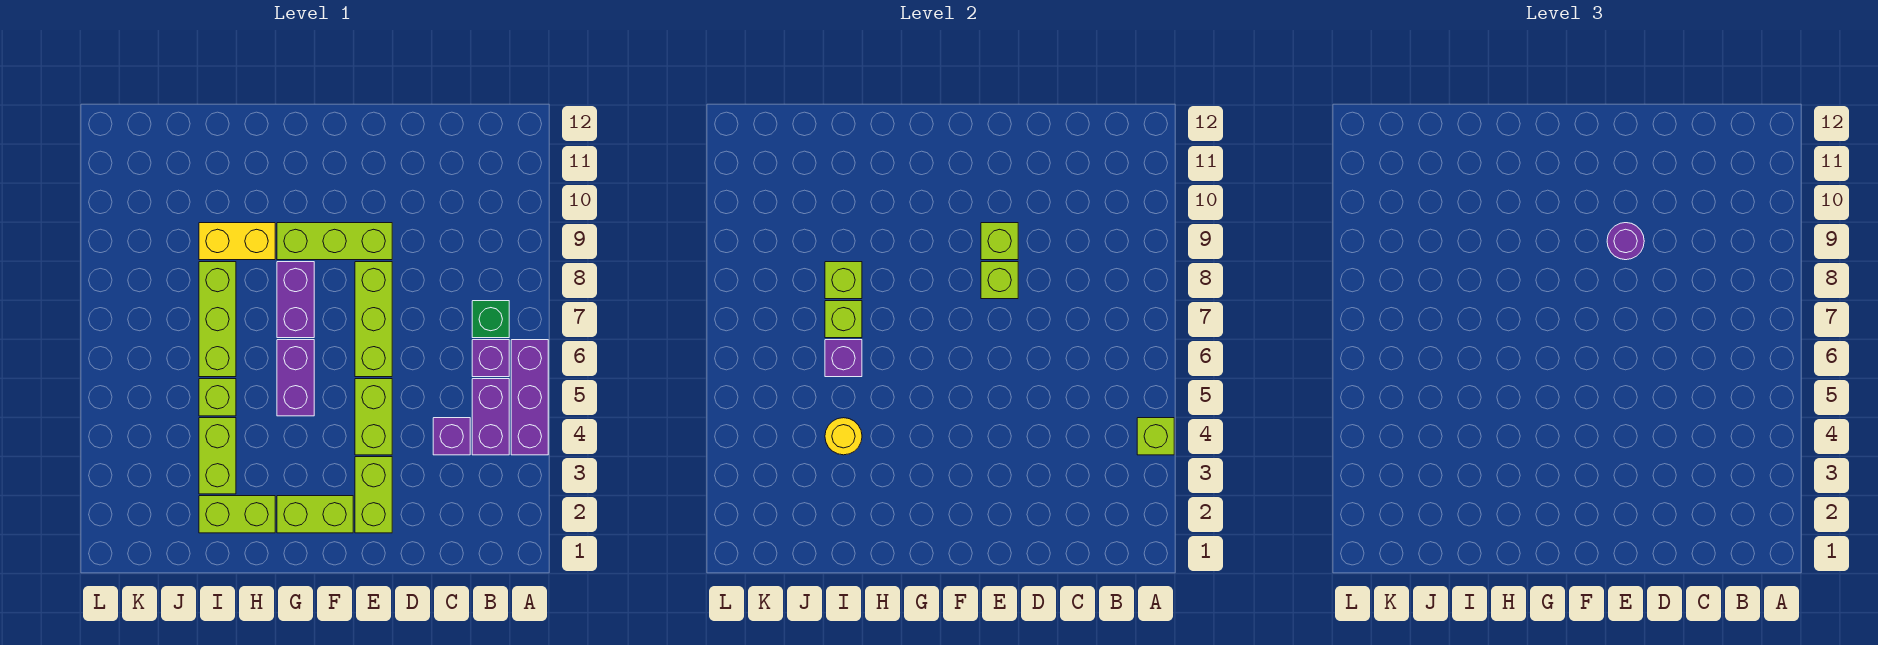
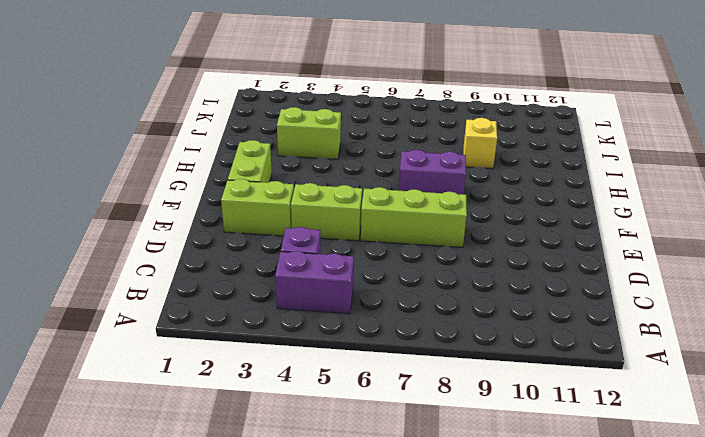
yellow 1x1 brick [463,118,497,169] -> yellow 1x2 brick [199,223,275,260]
none -> purple 1x3 brick [511,340,548,455]
none -> purple 1x1 brick [472,340,509,377]
none -> green 1x1 brick [472,301,509,338]

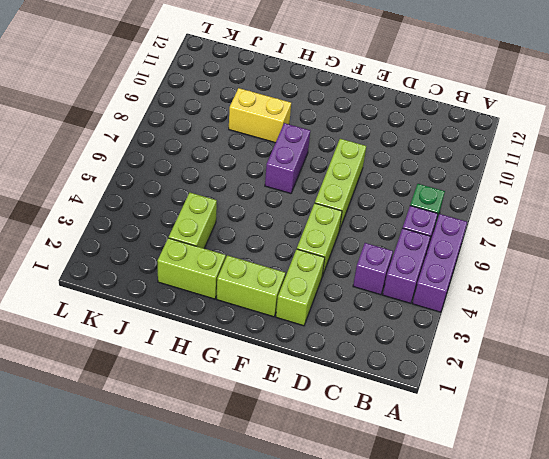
none -> lime 1x3 brick [277,223,392,260]
none -> purple 1x2 brick [277,340,314,416]
none -> lime 1x1 brick [199,379,236,416]

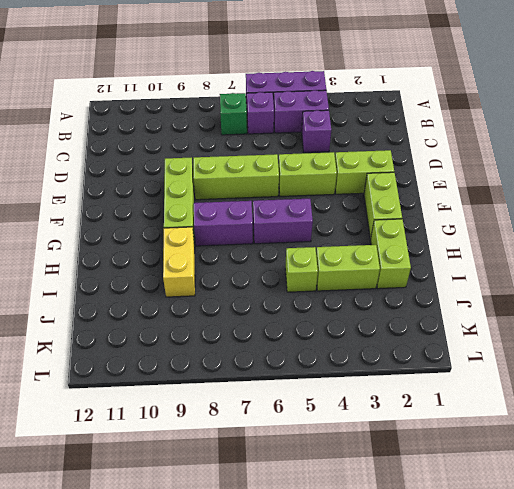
none -> lime 1x3 brick [199,262,236,377]
none -> lime 1x1 brick [1137,418,1174,455]
none -> lime 1x1 brick [981,262,1018,299]

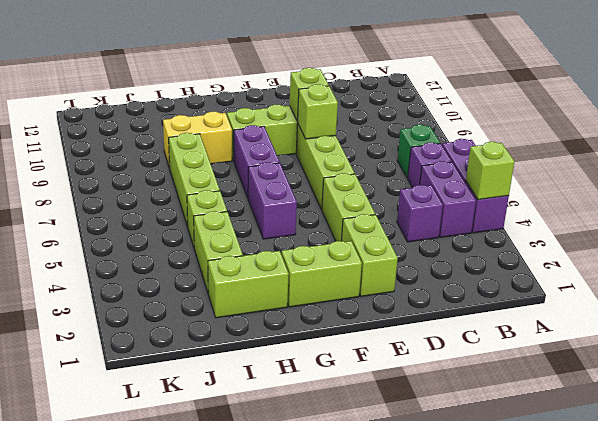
none -> yellow 1x1 round brick [825,418,862,455]
none -> purple 1x1 brick [825,340,862,377]
none -> lime 1x1 brick [825,301,862,338]

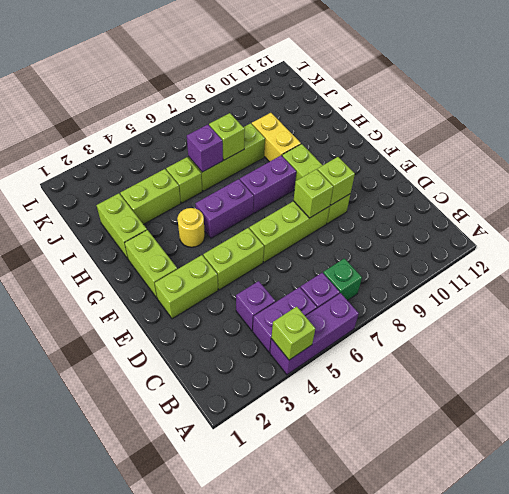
yellow 1x1 round brick [177,208,205,247] -> yellow 1x1 round brick moved to [825,418,862,455]
none -> lime 1x1 brick [825,262,862,299]
none -> purple 1x1 round brick [1607,223,1644,260]

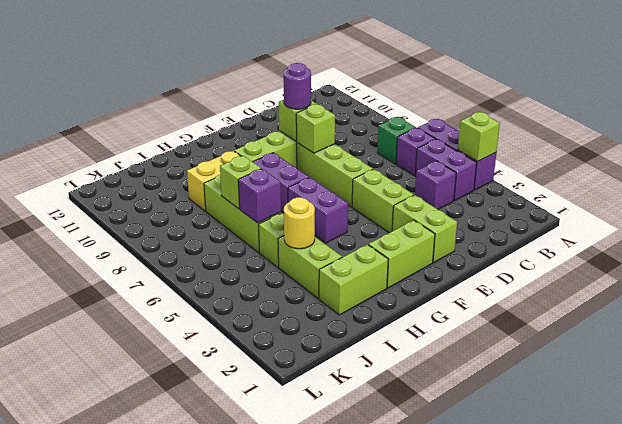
none -> lime 1x1 brick [825,262,862,299]

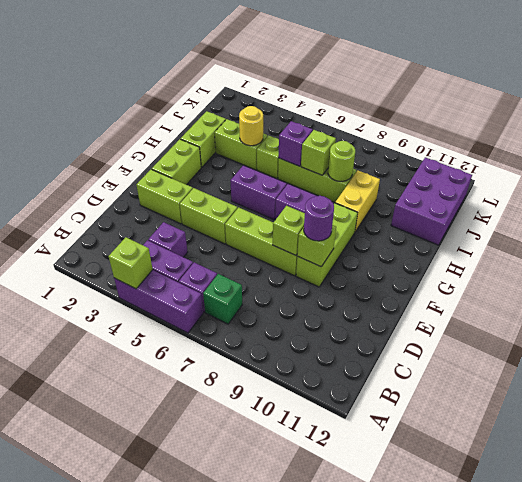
lime 1x1 round brick [328,141,355,181] -> lime 1x1 brick [825,262,862,299]
purple 2x3 brick [391,157,472,245] -> none

